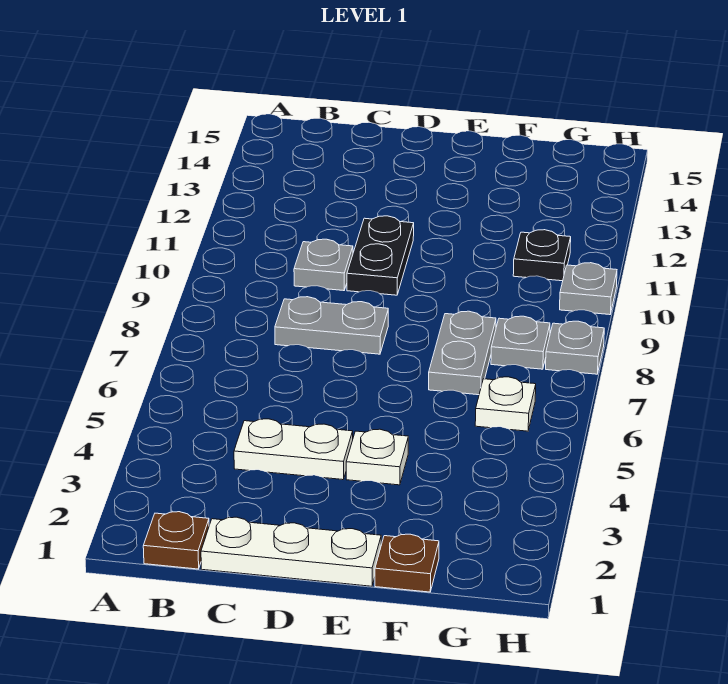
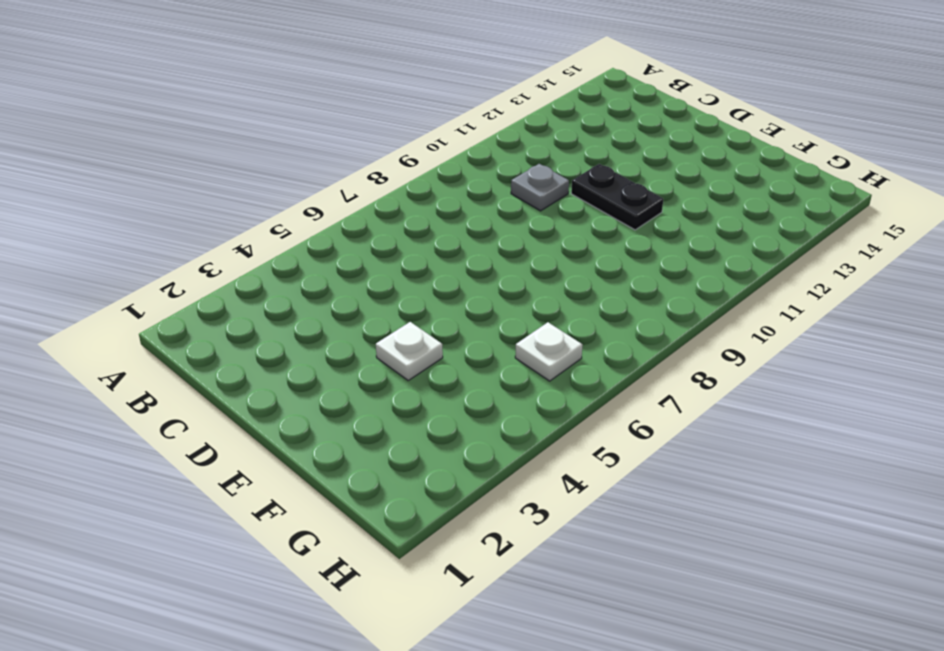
black 1x2 plate [571,164,663,230] -> black 1x2 plate turned to [347,216,414,295]
none -> brown 1x1 plate [143,512,209,569]
none -> white 1x3 plate [201,517,381,586]
none -> white 1x2 plate [234,419,353,480]

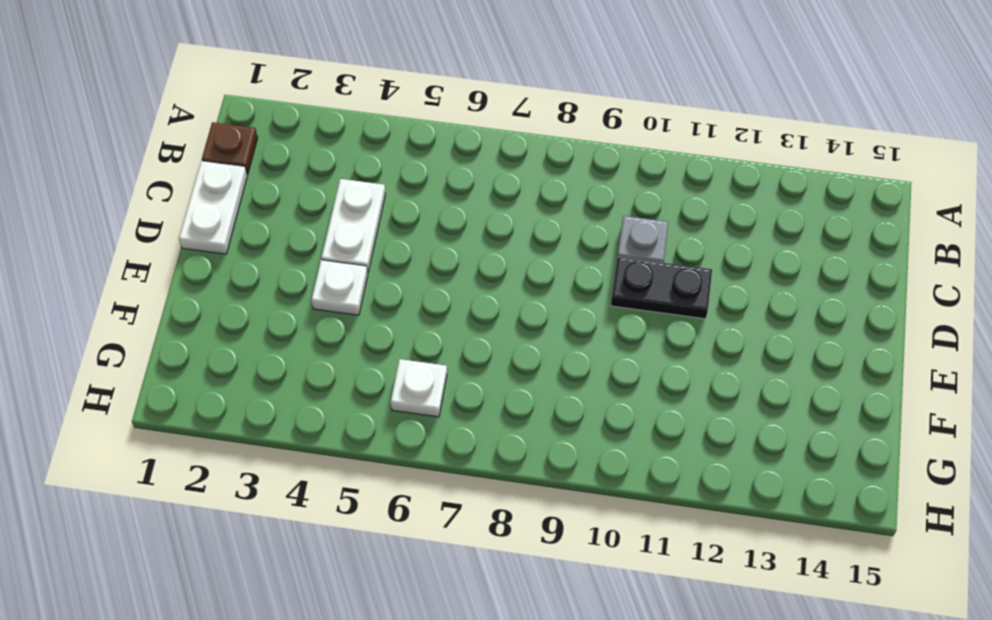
white 1x2 plate [179,161,247,254] -> white 1x3 plate [201,517,381,586]
none -> grey 1x2 plate [275,297,388,354]
none -> brown 1x1 plate [375,534,439,592]
none -> grey 1x2 plate [429,311,496,395]

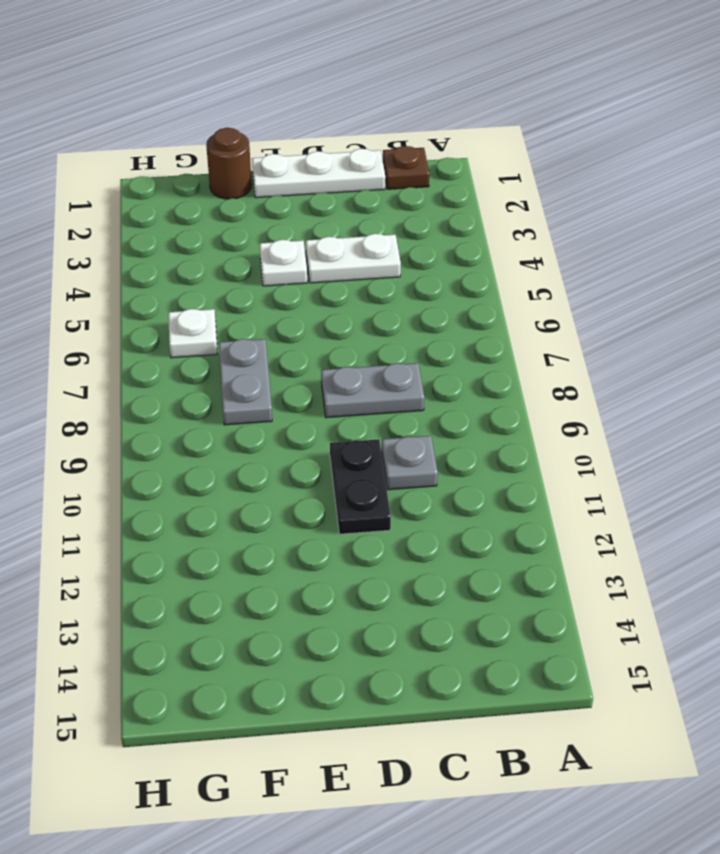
brown 1x1 round brick [206,128,252,199] -> brown 1x1 plate [375,534,439,592]
none -> grey 1x1 plate [491,316,550,369]
none -> black 1x1 plate [513,230,571,281]
none -> grey 1x1 plate [546,321,604,374]

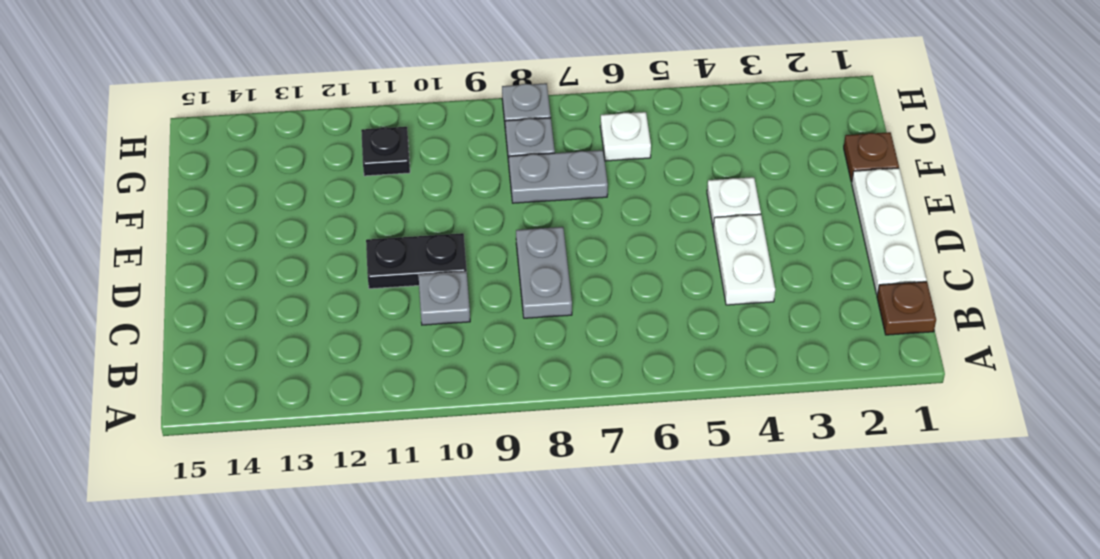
none -> grey 1x1 plate [560,263,617,315]

